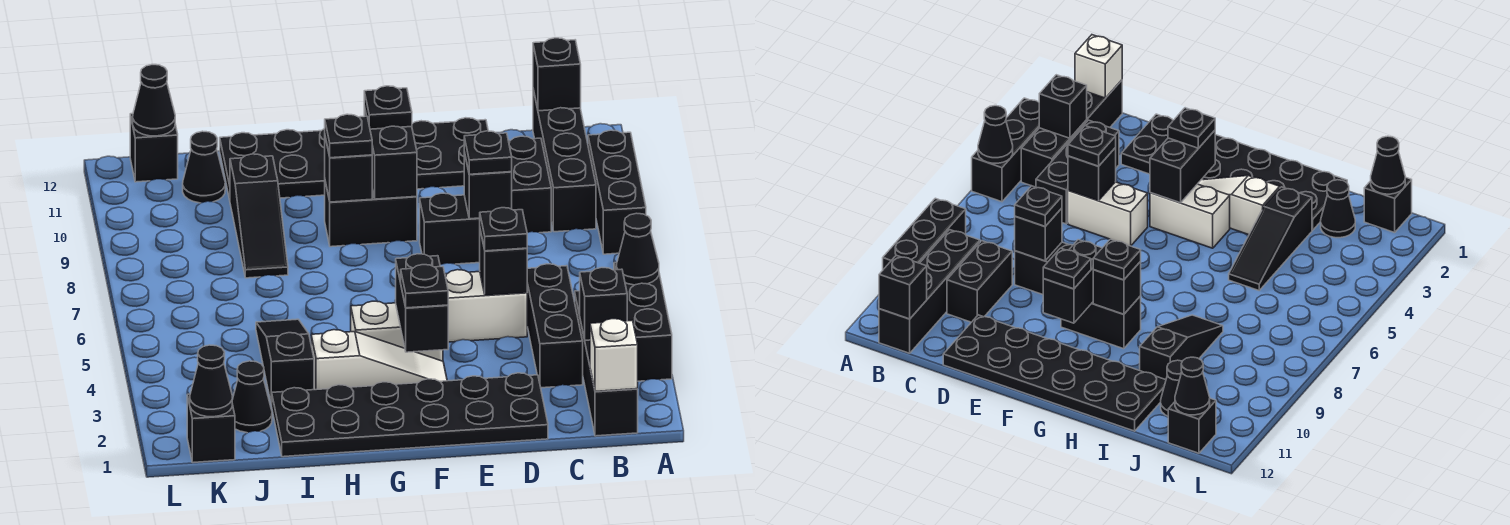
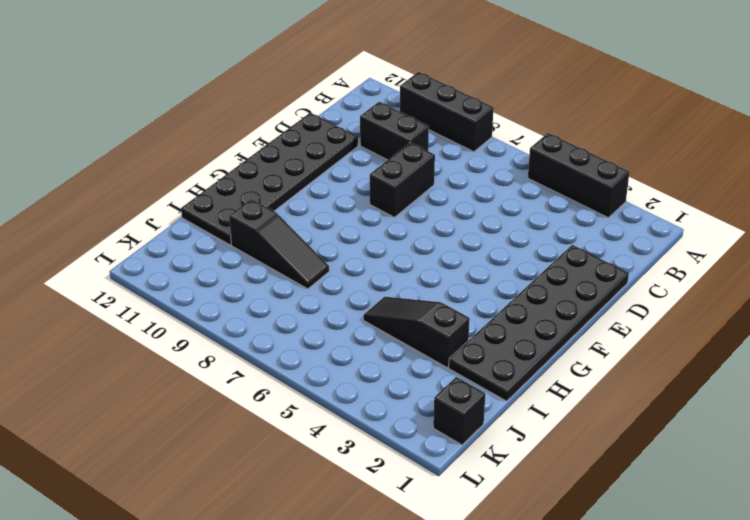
none -> black 1x4 brick [575,291,638,436]
none -> black 1x4 brick [533,89,596,232]
none -> black 1x3 brick [527,264,583,388]
none -> white 1x2 brick [445,270,527,342]

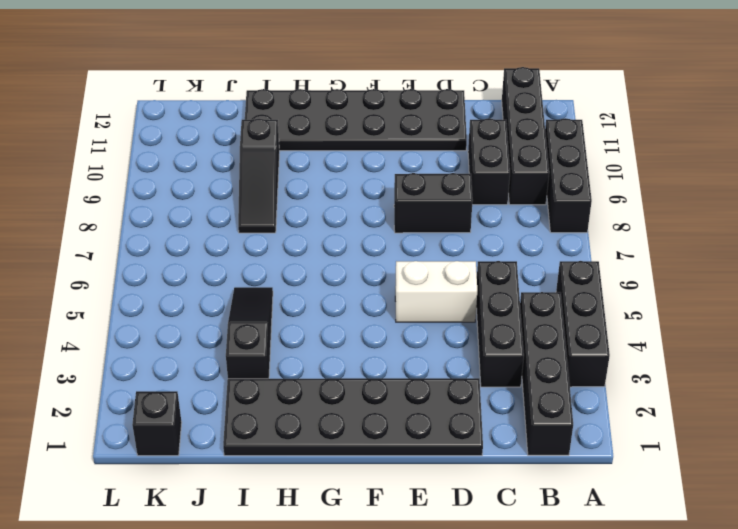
none -> white 1x3 slope [311,330,447,390]
none -> white 1x2 brick [351,301,443,361]
none -> black 1x2 brick [325,182,417,247]
none -> black 1x1 cone [232,361,272,433]

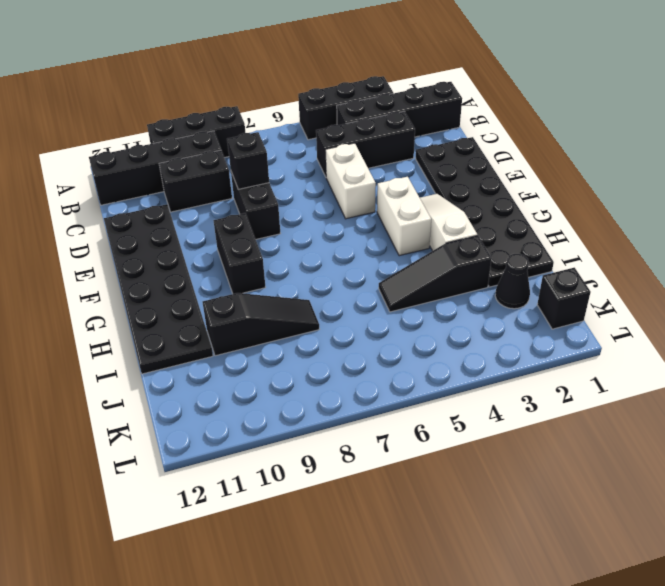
none -> black 1x1 cone [183,131,225,203]
none -> black 1x1 brick [130,114,178,182]
none -> black 1x1 cone [617,213,659,285]
none -> white 1x1 brick [590,319,638,391]

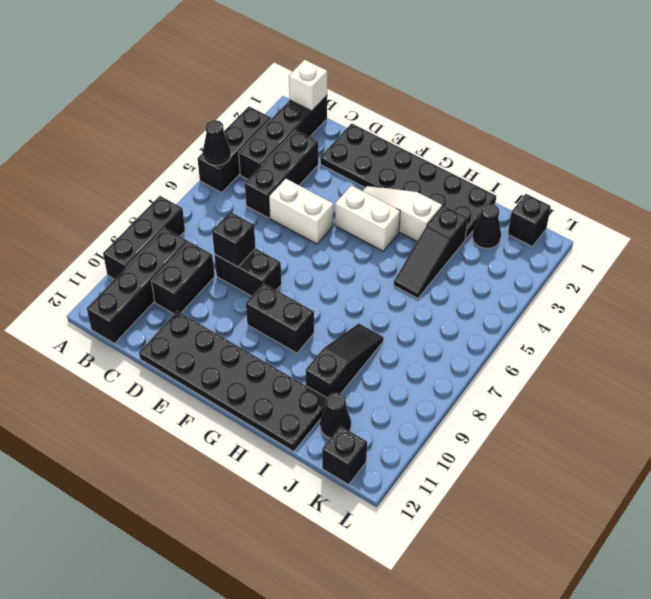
none -> black 1x1 brick [580,268,627,340]
none -> black 1x1 brick [533,38,581,111]
none -> black 1x1 brick [480,230,527,295]
none -> black 1x2 brick [396,254,448,352]

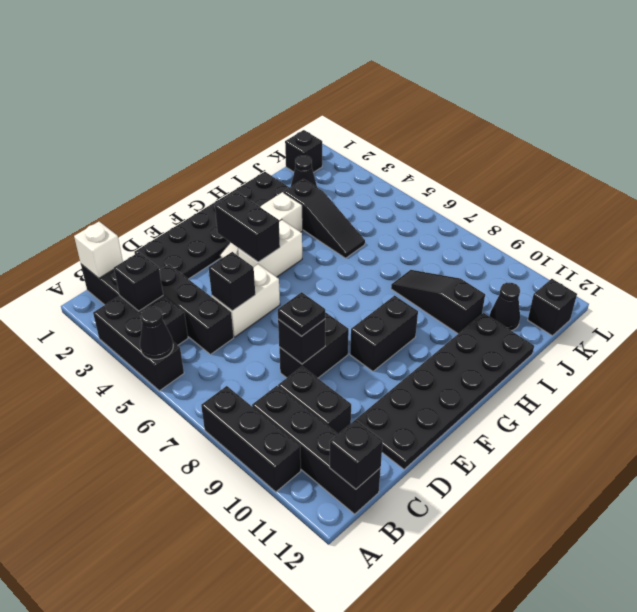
none -> black 1x2 brick [364,106,417,199]
none -> black 1x1 brick [325,137,372,202]
none -> black 1x1 cone [190,345,232,417]
none -> black 1x1 cone [133,65,175,136]

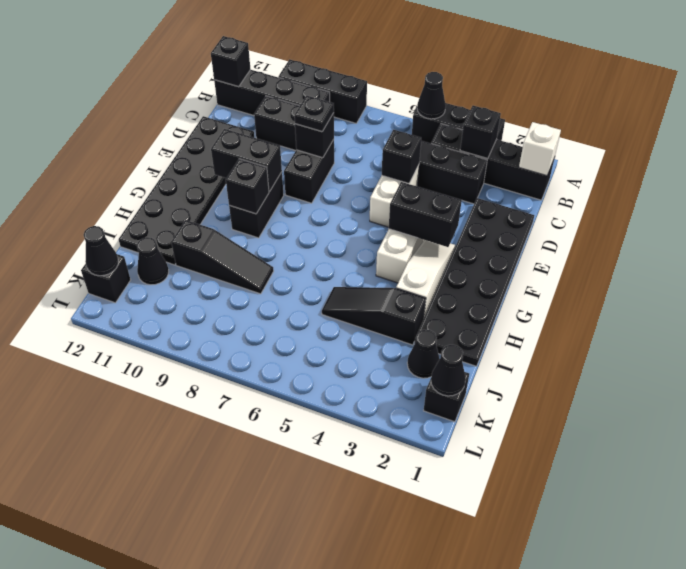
none -> black 1x1 plate [480,208,527,251]
none -> black 1x1 plate [401,265,448,308]
none -> black 1x1 plate [364,86,412,129]
none -> black 1x1 plate [325,114,372,158]

